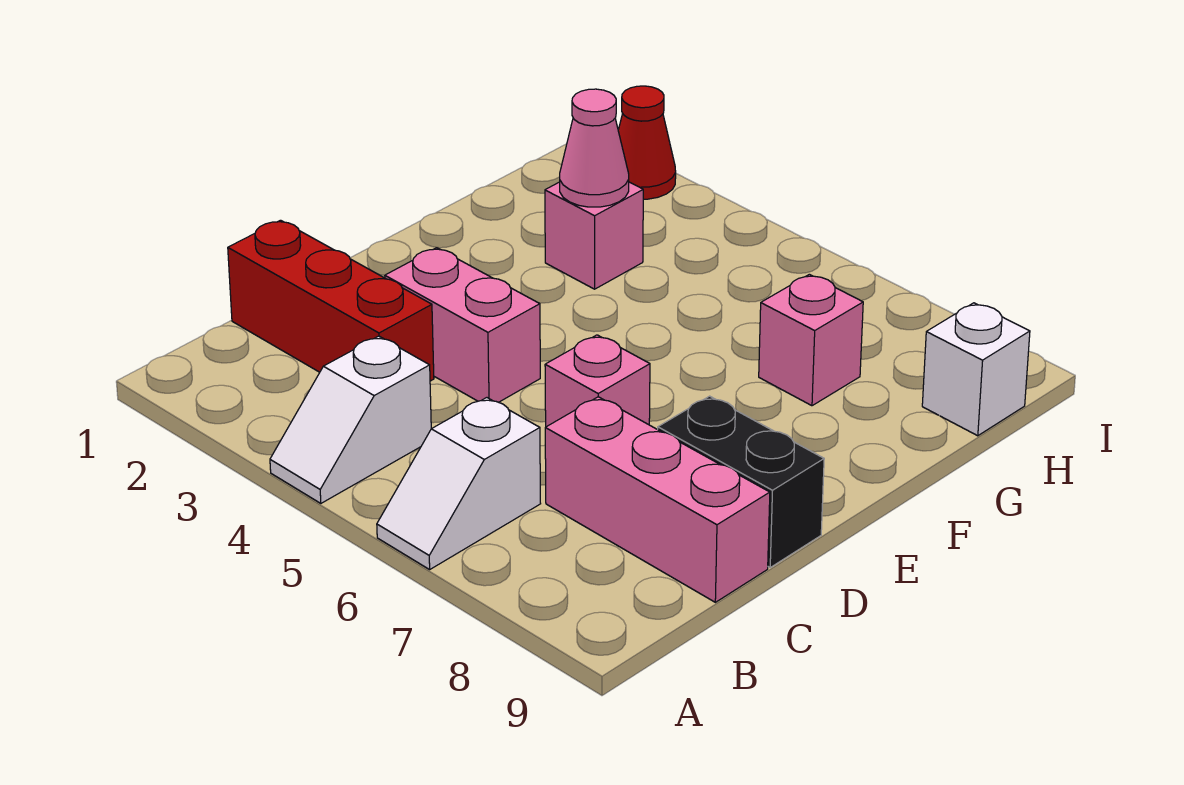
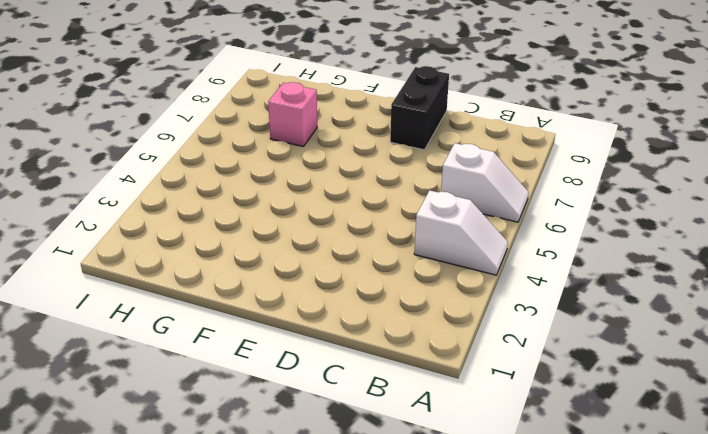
none -> red 1x3 brick [228,220,434,381]
none -> pink 1x3 brick [545,397,770,602]
none -> pink 1x2 brick [385,248,540,402]

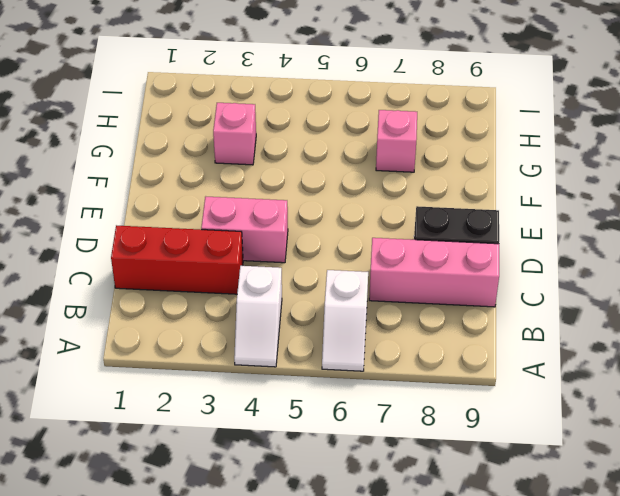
none -> pink 1x1 brick [545,335,650,427]
none -> white 1x1 brick [922,303,1030,436]
none -> red 1x1 cone [618,86,676,199]

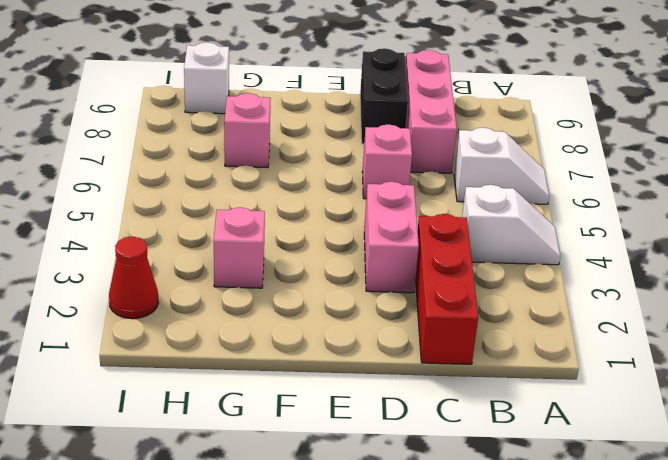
none -> pink 1x1 cone [560,89,629,207]

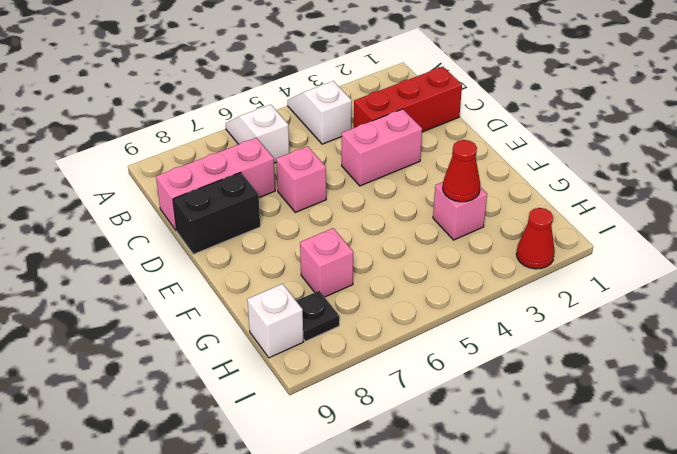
red 1x1 cone [443,140,480,202] -> pink 1x1 cone [560,89,629,207]
black 1x1 plate [297,291,339,341] -> none

